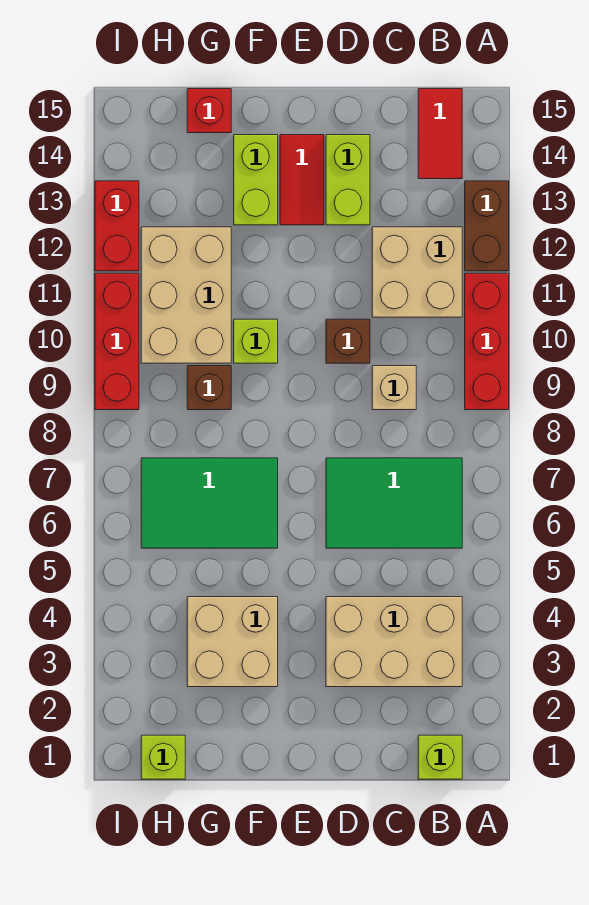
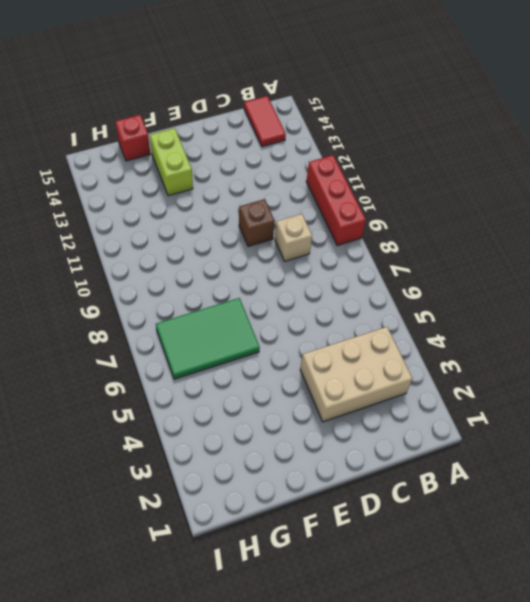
none -> brown 1x2 brick [465,181,509,271]
none -> lime 1x1 brick [418,735,462,779]
none -> green 2x3 tile [326,458,462,548]

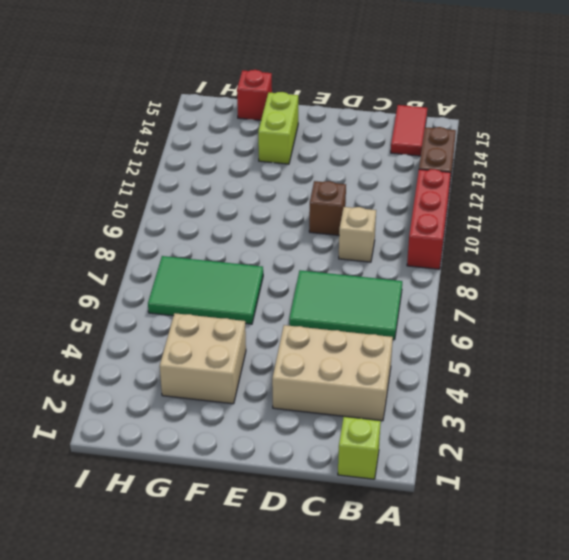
none -> tan 2x2 brick [372,227,462,317]
none -> lime 1x2 brick [326,135,370,225]
none -> red 1x2 tile [280,135,324,225]

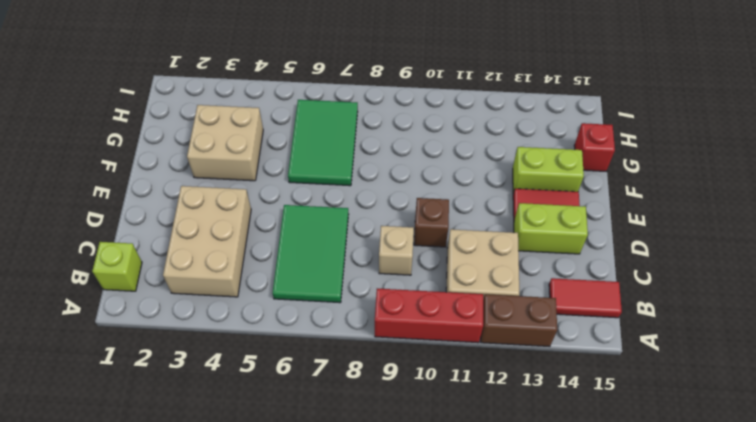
none -> lime 1x1 brick [234,319,278,363]
none -> brown 1x1 brick [187,366,231,410]
none -> tan 2x3 brick [141,227,231,363]

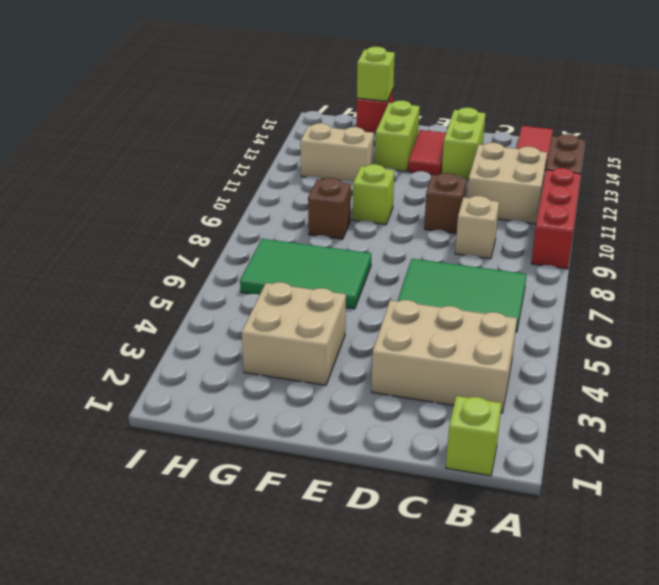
tan 1x2 brick [300,123,374,182] -> tan 2x3 brick [141,227,231,363]
lime 1x1 brick [357,47,395,101] -> lime 1x1 brick moved to [141,735,185,779]
none -> red 1x3 brick [95,273,139,410]
none -> red 1x2 brick [95,181,139,271]

